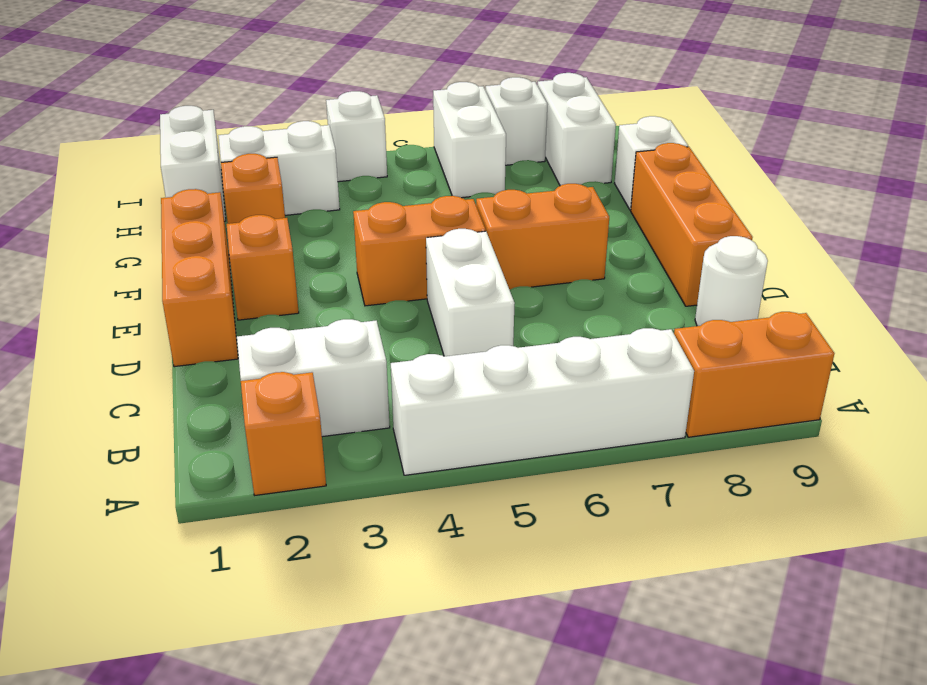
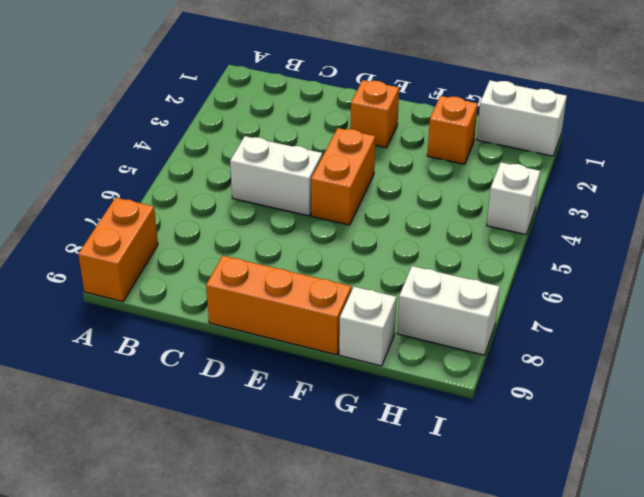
none -> orange 1x1 brick [241,372,326,495]
none -> white 1x4 brick [391,328,694,475]
none -> white 1x2 brick [237,319,390,437]

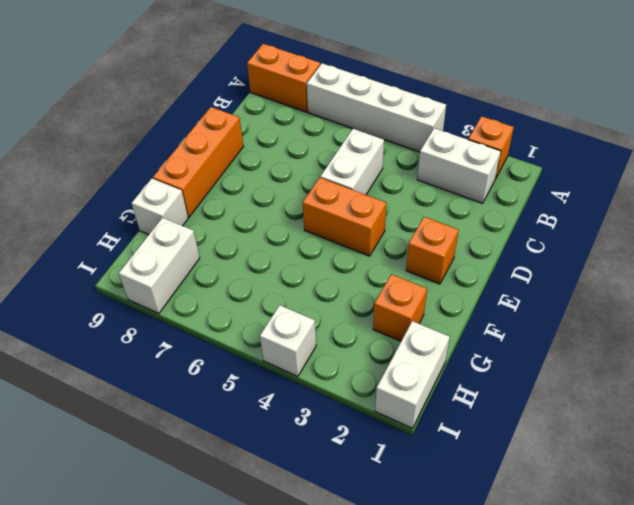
none -> white 1x1 round brick [695,236,768,326]
none -> orange 1x3 brick [161,189,238,367]
none -> orange 1x2 brick [476,184,609,290]

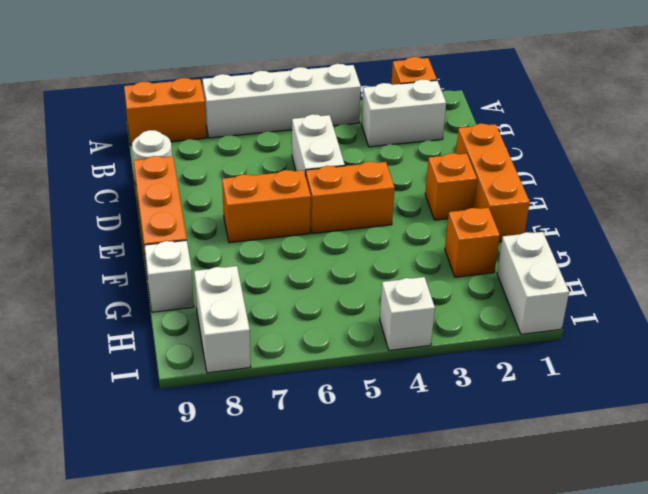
none -> white 1x2 brick [218,121,340,215]
none -> white 1x2 brick [433,82,506,198]
none -> white 1x1 brick [486,77,548,165]

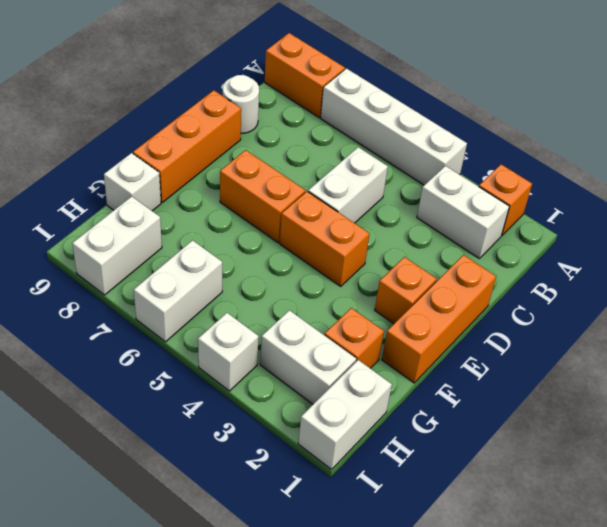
none -> white 1x1 brick [486,77,548,165]

